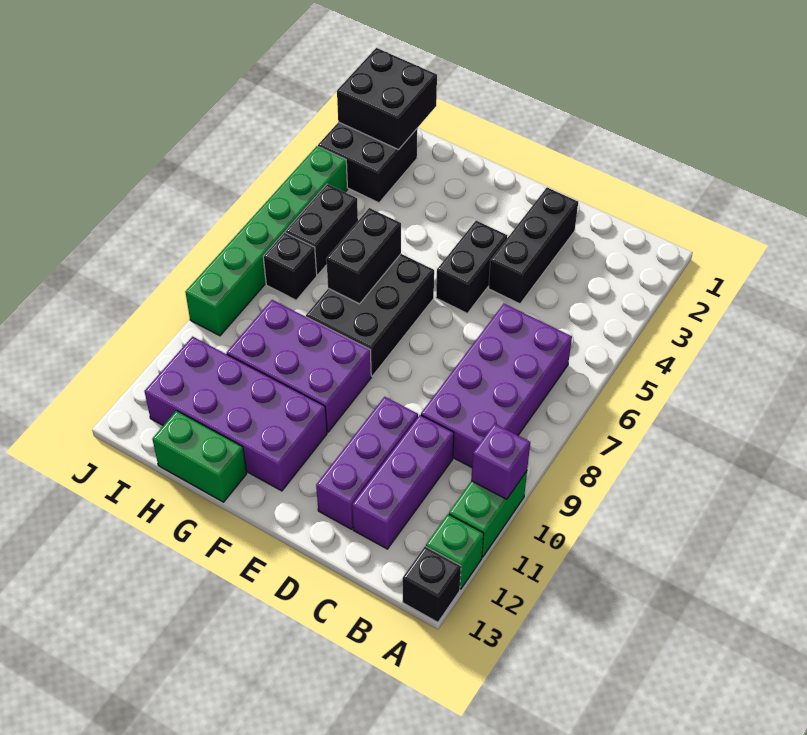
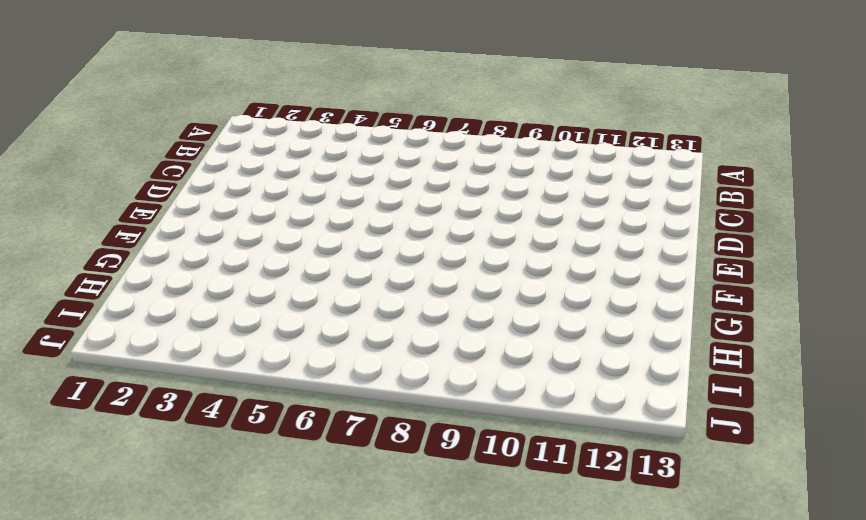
none -> green 1x2 brick [449,471,527,557]
none -> green 1x1 brick [426,514,484,589]
none -> black 1x1 brick [403,546,461,622]

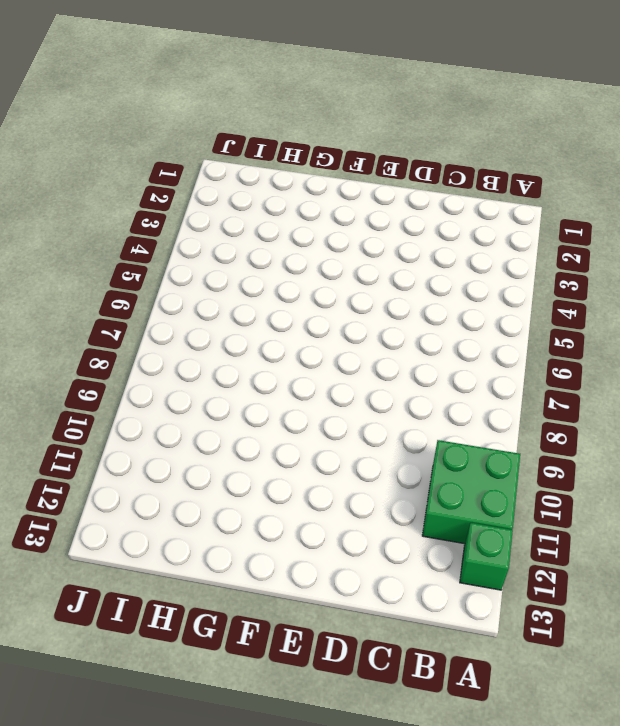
green 2x2 brick [422,440,520,544] -> green 1x2 brick [449,471,527,557]
none -> black 1x1 brick [403,546,461,622]
none -> purple 2x4 brick [421,304,572,467]
none -> purple 1x3 brick [352,415,454,549]

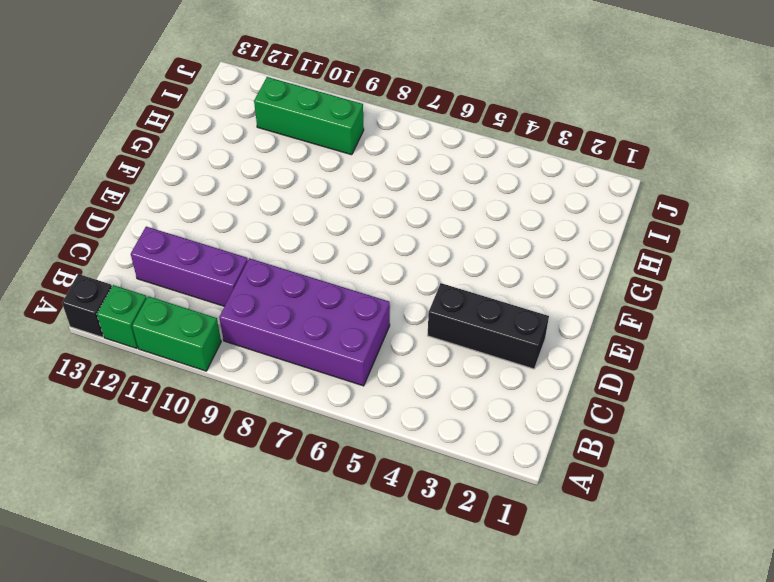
green 1x3 brick [254,77,364,155] -> purple 2x4 brick [144,337,327,491]
none -> purple 1x3 brick [316,397,418,529]
none -> black 1x2 brick [436,221,507,313]
none -> black 2x3 brick [306,254,434,376]

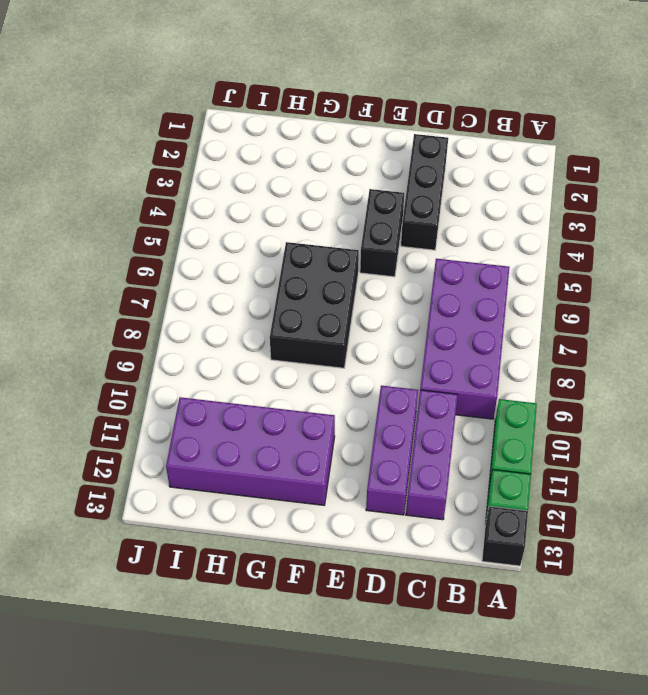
none -> purple 2x3 brick [227,300,371,432]
none -> green 1x2 brick [152,411,247,502]
none -> black 2x2 brick [318,122,417,203]

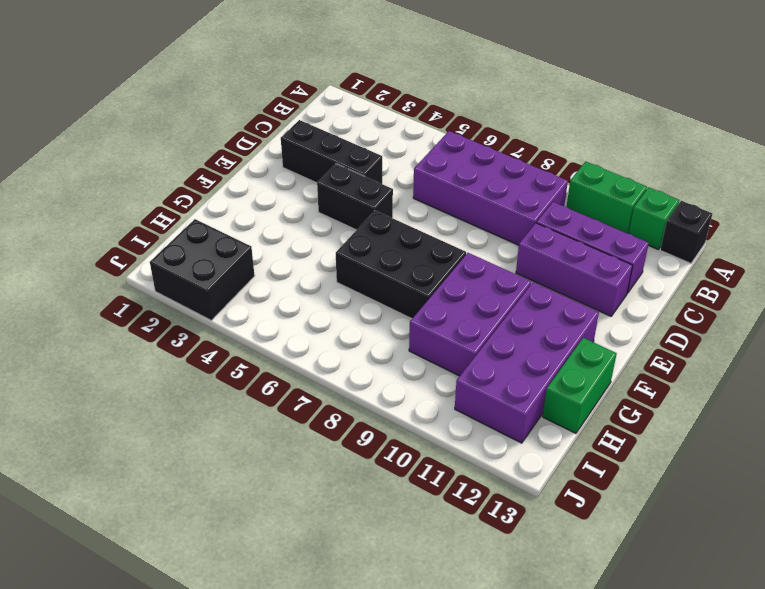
none -> black 1x2 brick [285,184,358,275]
none -> black 1x1 brick [263,233,317,300]
none -> green 1x6 brick [185,146,347,336]

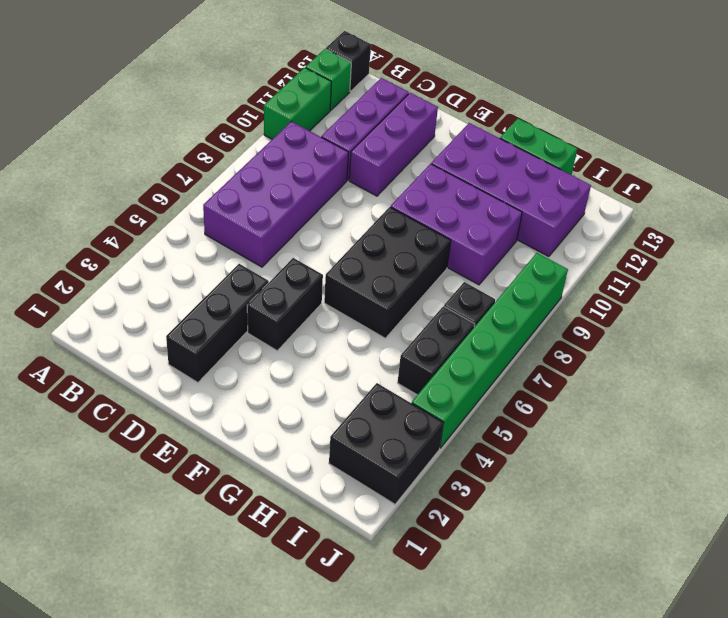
none -> purple 1x1 brick [471,424,530,499]
none -> black 1x2 brick [326,208,401,304]
none -> black 2x2 brick [337,48,437,150]

